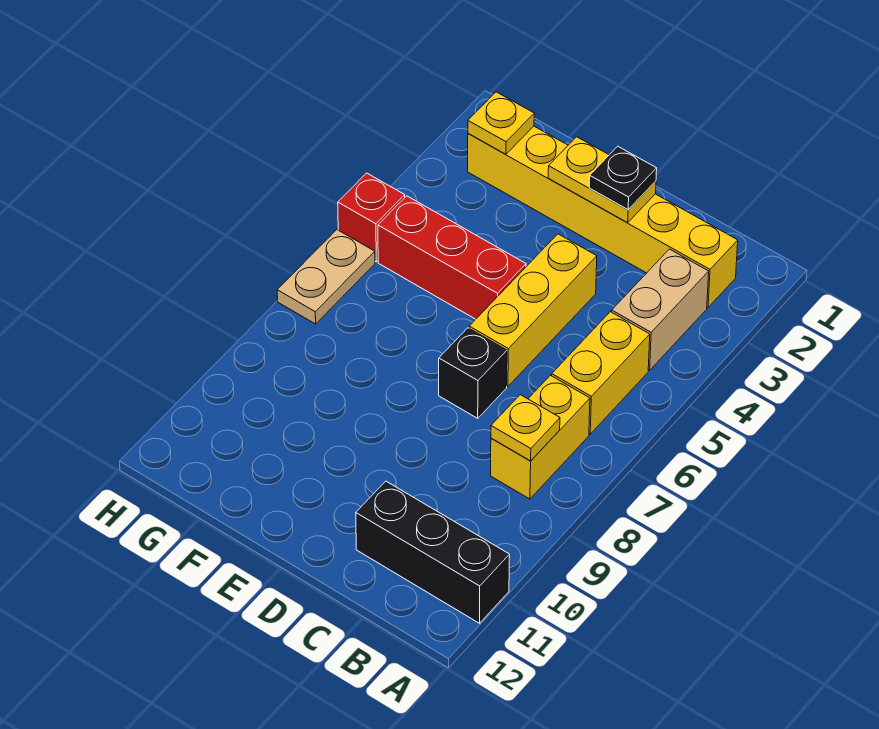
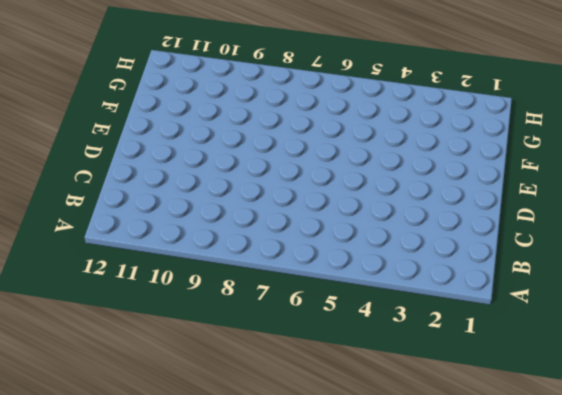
none -> black 1x3 brick [356,481,510,623]
none -> yellow 1x6 brick [468,126,738,307]
none -> tan 1x2 brick [612,249,709,370]

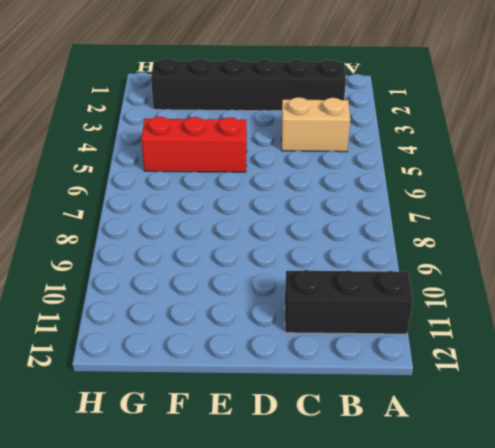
black 1x6 brick [151,58,346,111] -> yellow 1x6 brick [468,126,738,307]
tan 1x2 brick [281,97,350,152] -> tan 1x2 brick turned to [612,249,709,370]
none -> yellow 1x2 brick [552,312,650,434]
none -> yellow 1x2 brick [491,375,590,499]
none -> yellow 1x3 brick [469,234,597,386]

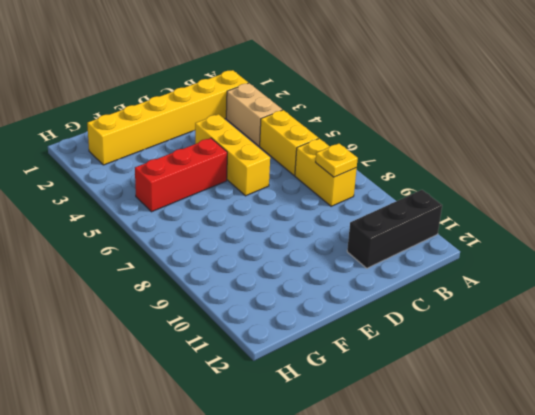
none -> black 1x1 brick [439,328,507,418]
none -> red 1x1 brick [338,173,405,262]
none -> tan 1x2 plate [277,230,375,324]

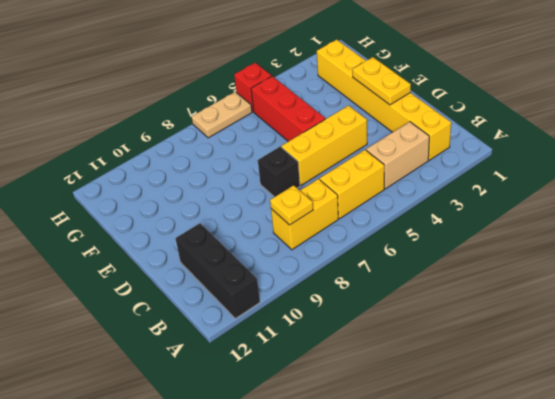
none -> yellow 1x1 plate [468,92,534,154]
none -> black 1x1 plate [589,146,657,210]

